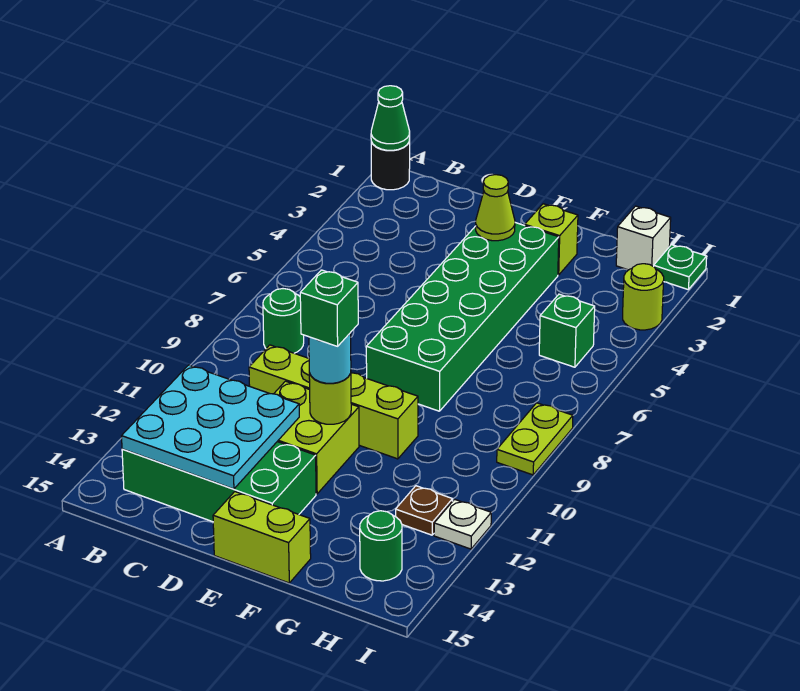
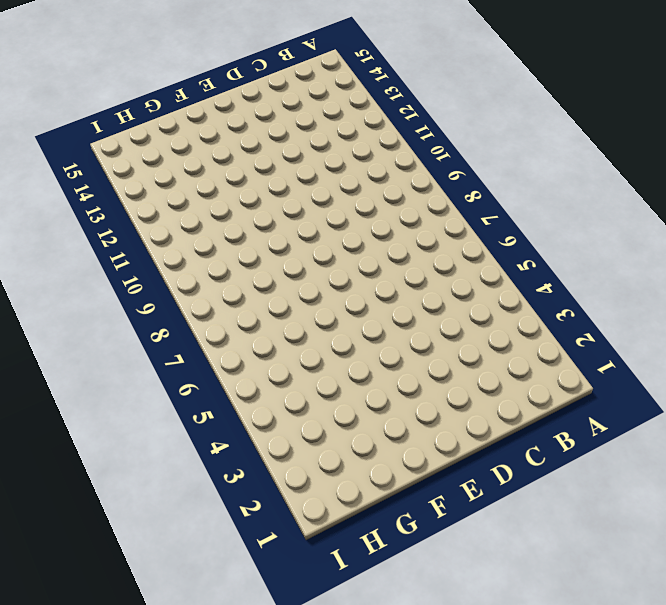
none -> black 1x1 round brick [371,139,410,190]
none -> green 1x1 round brick [263,289,304,353]
none -> green 2x4 brick [122,442,316,522]

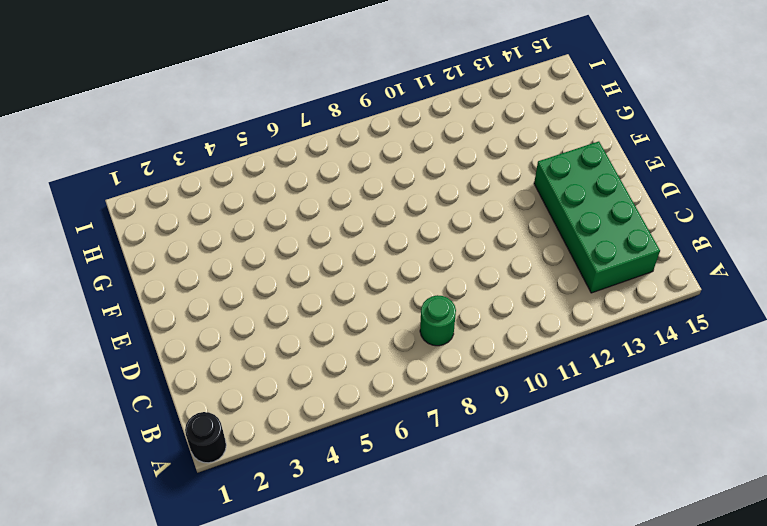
none -> lime 1x4 brick [249,345,418,459]
none -> lime 2x2 brick [274,381,359,494]
none -> green 2x6 brick [366,223,559,411]

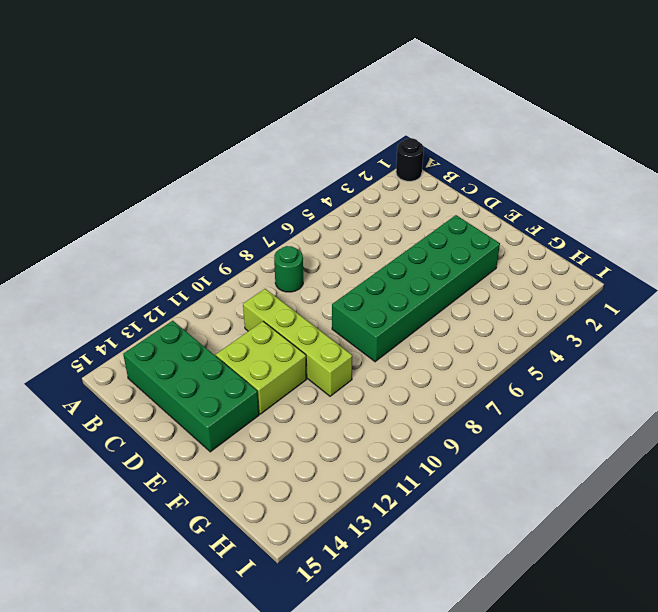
none -> lime 1x2 brick [213,492,311,583]
none -> lime 1x1 brick [525,204,578,275]
none -> white 1x1 brick [616,206,671,270]

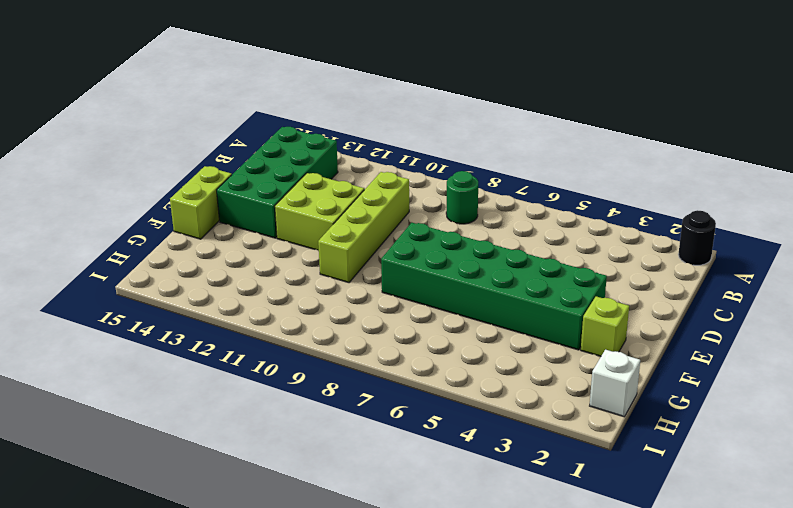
none -> green 1x1 brick [539,294,595,367]
none -> brown 1x1 plate [396,486,453,535]
none -> green 1x1 round brick [360,511,402,581]

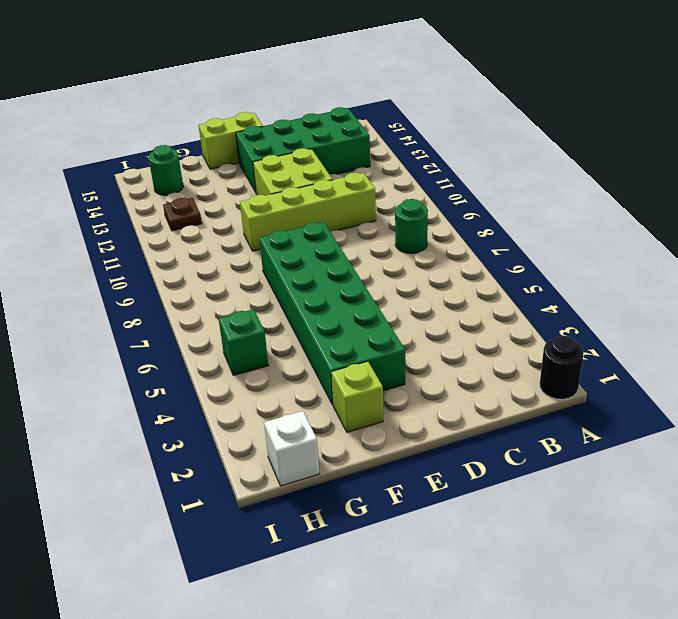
none -> green 1x1 plate [654,245,707,290]
none -> lime 1x1 round brick [623,264,664,330]
none -> lime 1x2 plate [497,403,573,475]

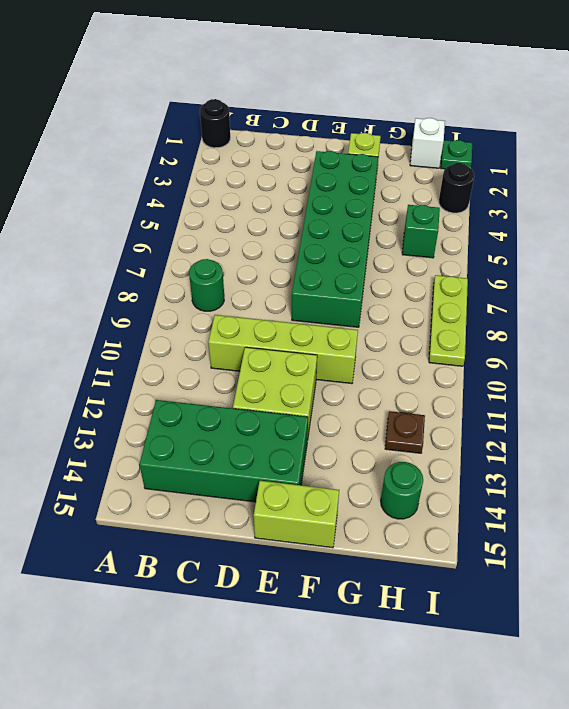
black 1x1 round brick [439,163,474,213] -> lime 1x1 round brick [623,264,664,330]
lime 1x3 plate [429,275,468,366] -> lime 1x2 plate [497,403,573,475]
none -> white 1x1 plate [434,499,491,549]
none -> green 1x1 cone [371,86,410,150]
none -> cyan 3x3 plate [122,365,299,489]

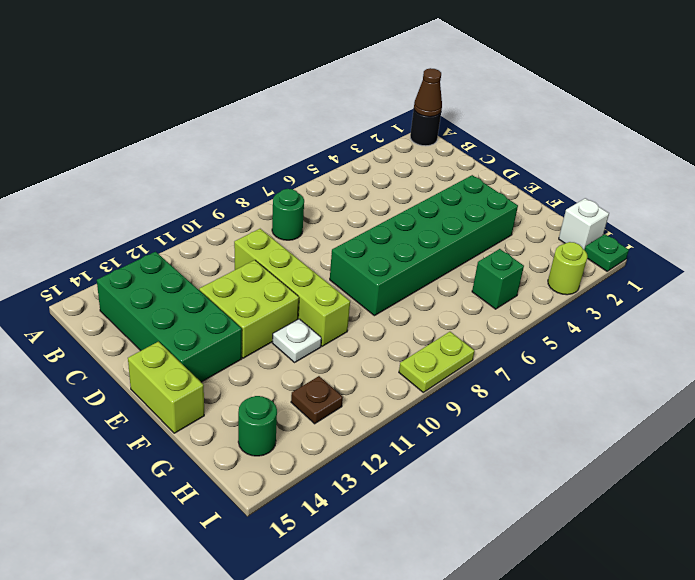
brown 1x1 cone [414,68,442,117] -> green 1x1 cone [371,86,410,150]
white 1x1 plate [273,319,321,362] -> white 1x1 plate moved to [434,499,491,549]
none -> lime 1x1 brick [525,204,578,275]
none -> cyan 3x3 plate [122,365,299,489]
none -> lime 1x1 cone [476,175,515,241]

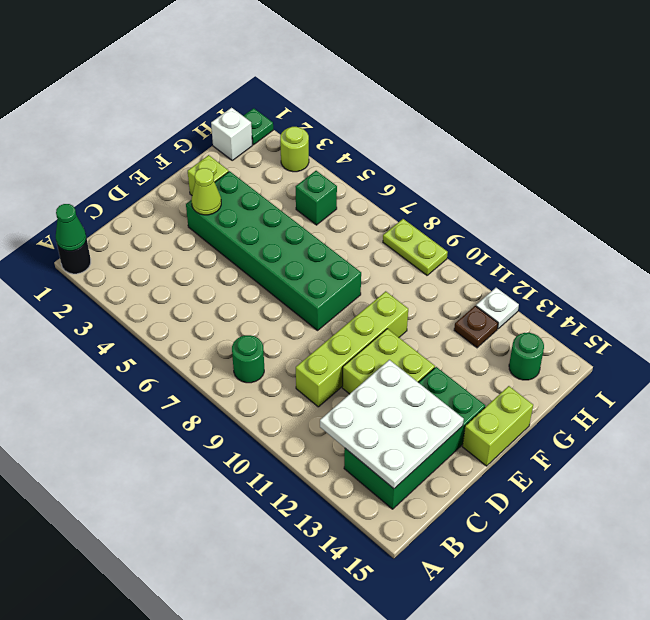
white 3x3 plate [320,360,464,489] -> cyan 3x3 plate [122,365,299,489]
none -> lime 1x1 round brick [309,373,351,424]
none -> cyan 1x1 round brick [309,333,351,383]
none -> green 1x1 brick [300,270,358,346]

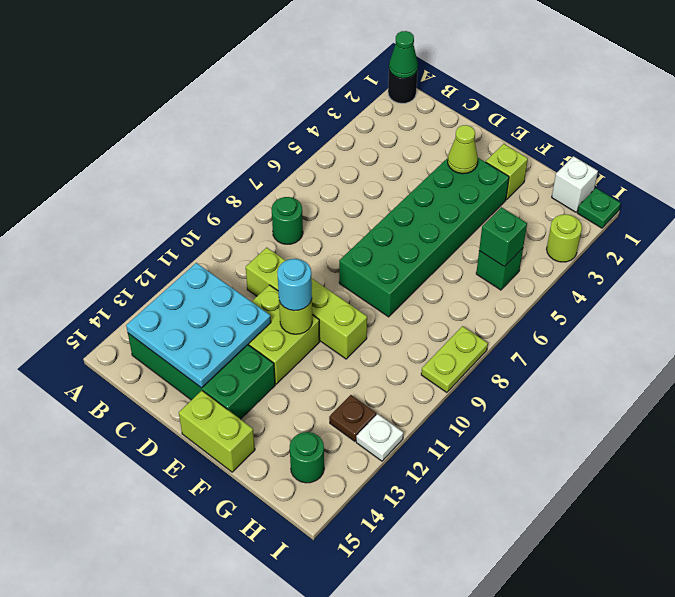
green 1x1 brick [479,207,527,267] -> green 1x1 brick moved to [300,270,358,346]

